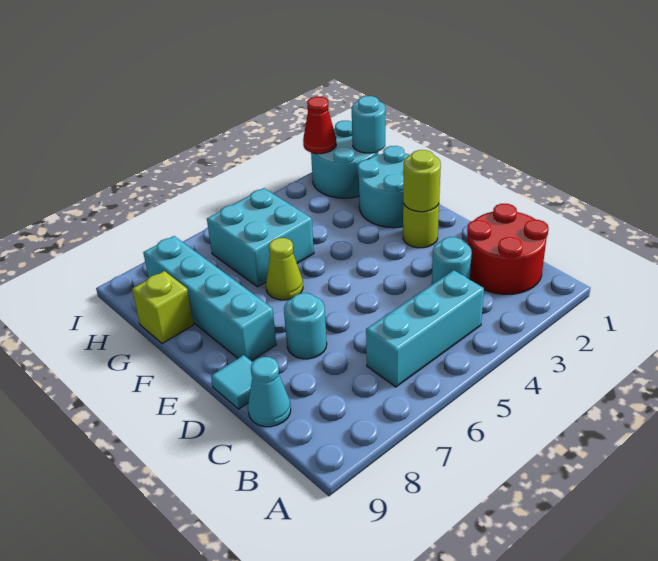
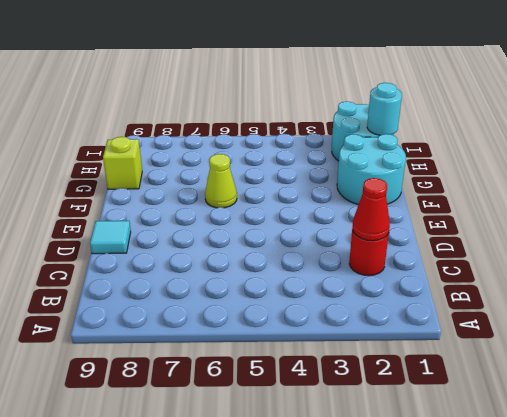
red 1x1 round brick [349,230,389,276] -> red 2x2 round brick [467,204,549,294]
red 1x1 cone [352,178,390,241] -> red 1x1 cone moved to [303,97,336,154]
none -> cyan 1x3 brick [366,270,484,387]
none -> cyan 1x1 round brick [432,237,472,284]
none -> cyan 1x1 cone [248,357,291,427]

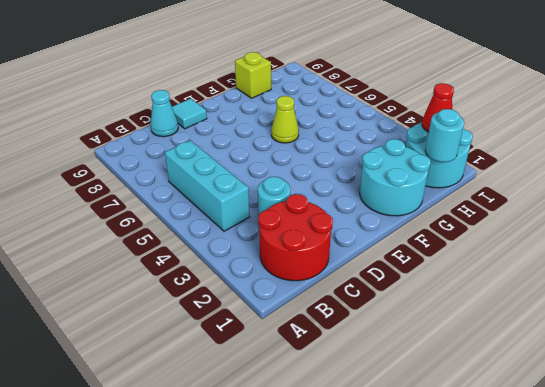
none -> cyan 1x1 round brick [284,293,327,359]
none -> lime 1x1 round brick [403,204,439,248]
none -> cyan 1x4 brick [143,236,276,361]

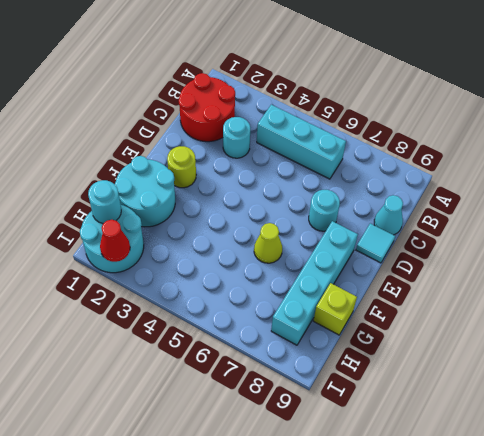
none -> cyan 2x2 brick [207,188,314,287]
none -> lime 1x1 round brick [403,150,441,212]

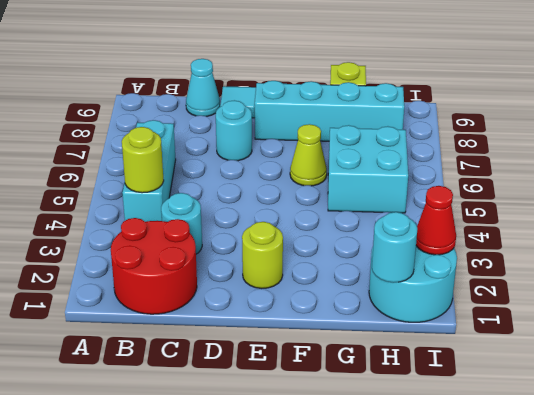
lime 1x1 round brick [122,127,164,193] -> lime 1x1 round brick moved to [403,150,441,212]
none -> cyan 2x2 round brick [358,146,410,228]

